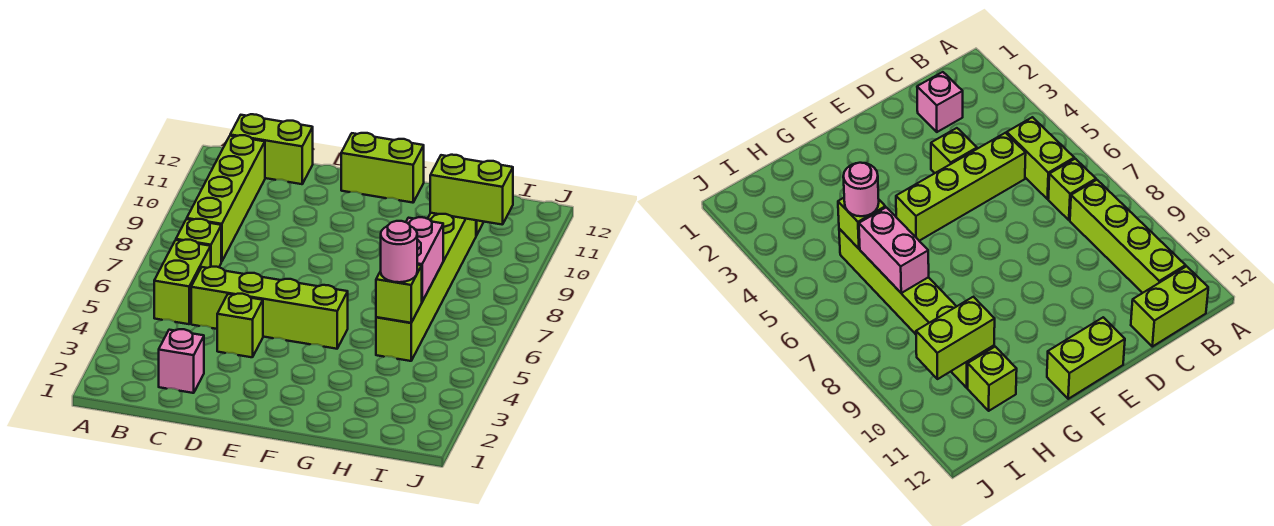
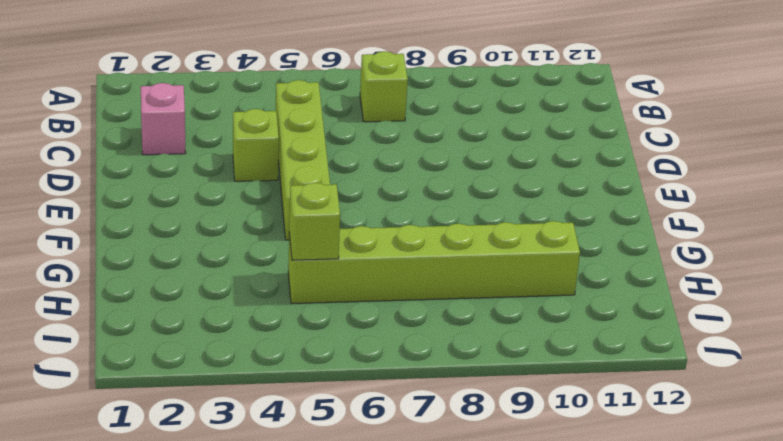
none -> lime 1x2 brick [154,240,211,324]
none -> lime 1x4 brick [187,135,265,262]
none -> lime 1x2 brick [230,114,313,184]

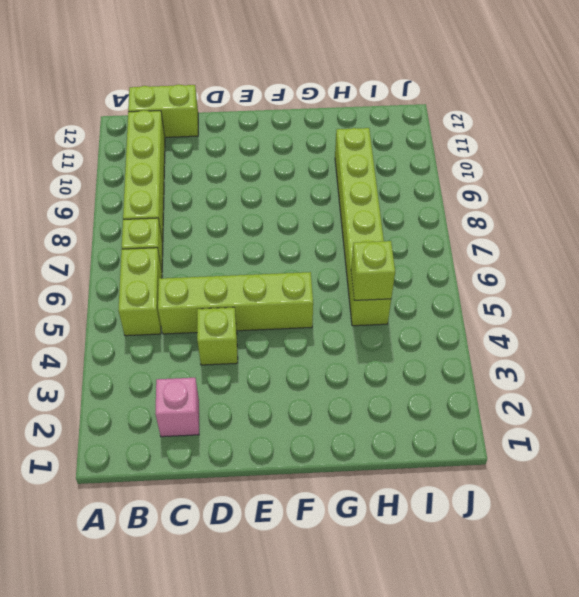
none -> lime 1x2 brick [341,133,424,203]
none -> lime 1x1 brick [968,347,1017,411]
none -> pink 1x2 brick [406,217,443,302]

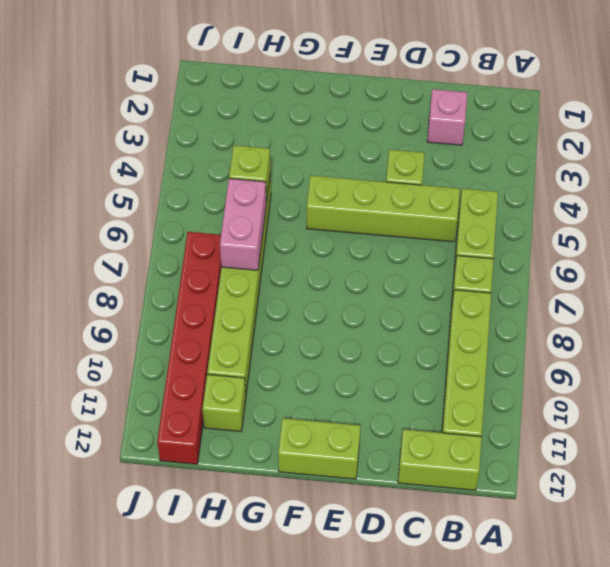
red 1x6 brick [157,232,221,464] -> none
none -> lime 1x2 brick [430,155,513,225]
none -> pink 1x1 round brick [381,221,417,282]

